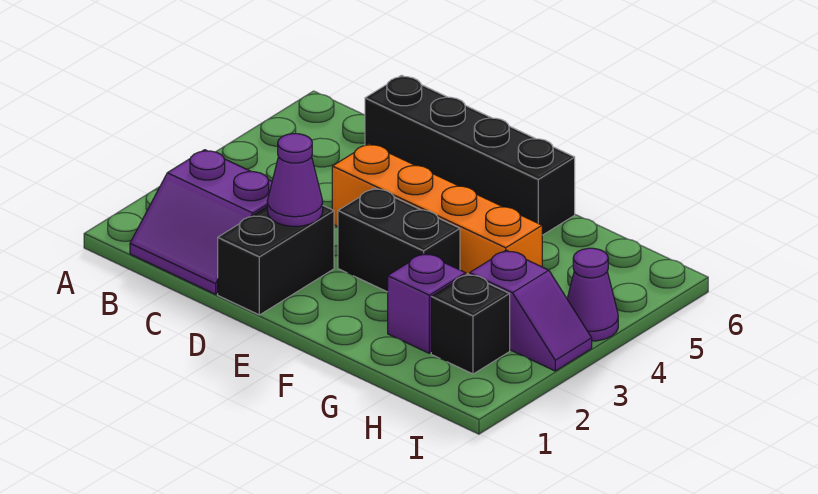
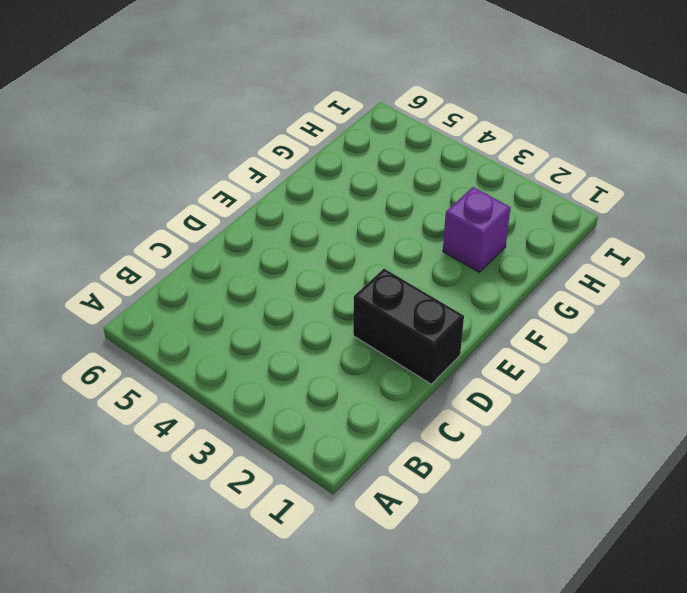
none -> purple 2x2 slope [130,150,272,294]
none -> black 1x4 brick [365,75,575,235]

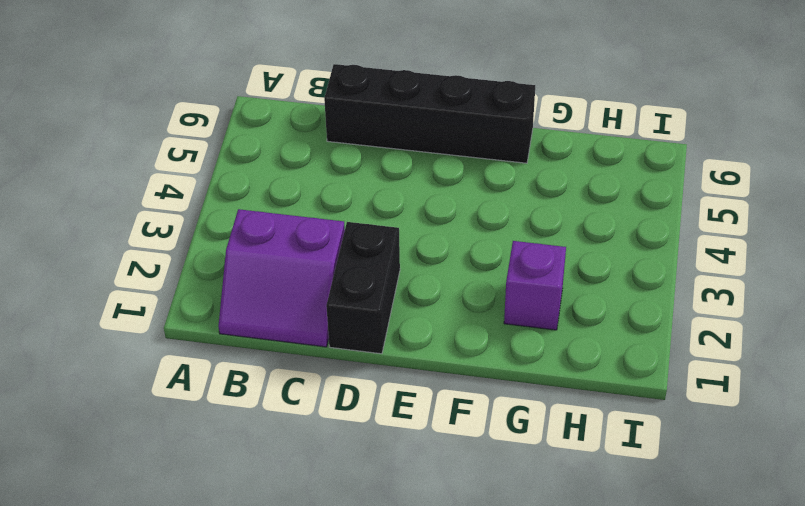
none -> orange 1x4 brick [332,144,542,275]
none -> black 1x2 brick [338,188,460,292]

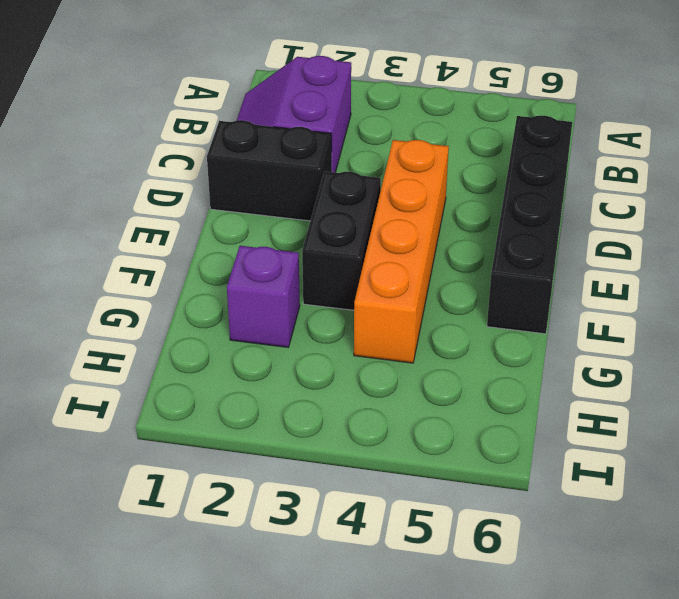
none -> black 1x1 brick [431,274,510,374]
none -> purple 1x2 slope [470,250,592,371]

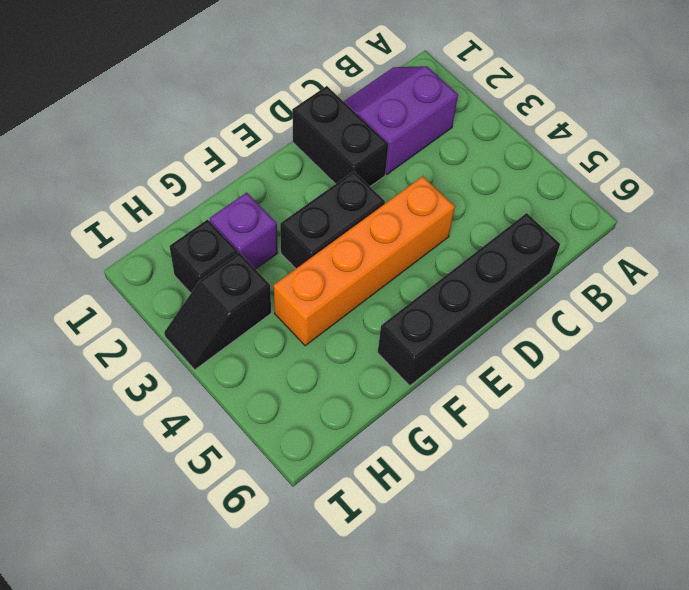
black 1x2 slope [164,253,271,370] -> purple 1x2 slope [470,250,592,371]
none -> purple 1x1 cone [567,248,618,341]
none -> purple 1x1 cone [267,134,323,226]

